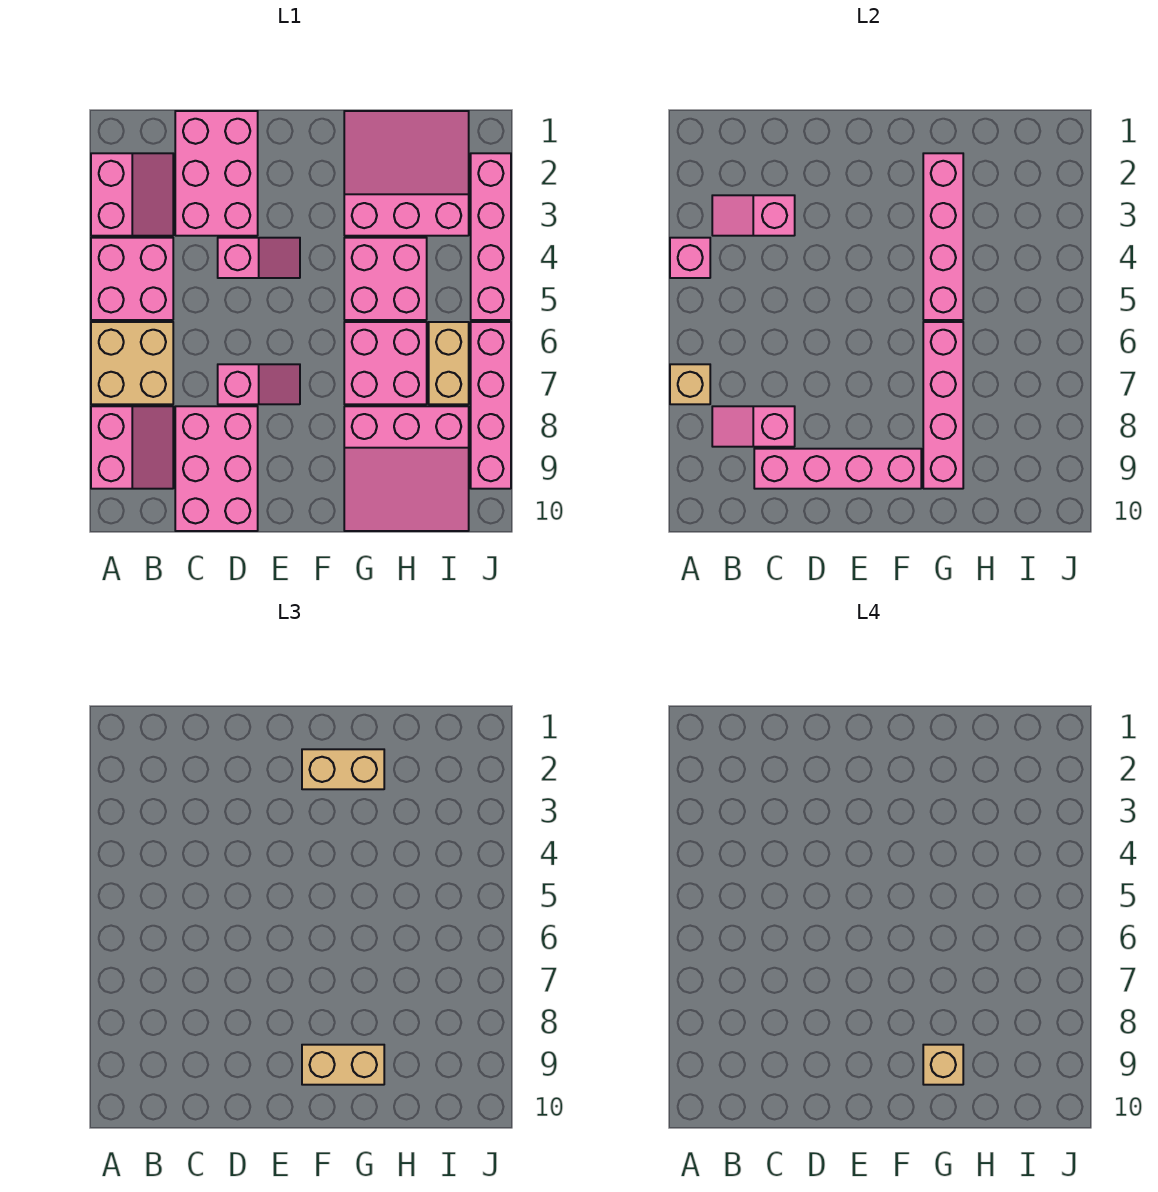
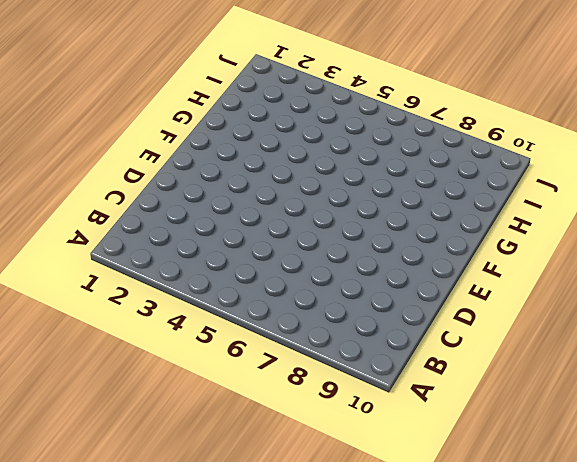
none -> pink 2x2 slope [91,153,173,236]
none -> pink 2x2 brick [91,238,173,320]
none -> tan 2x2 brick [91,322,173,404]

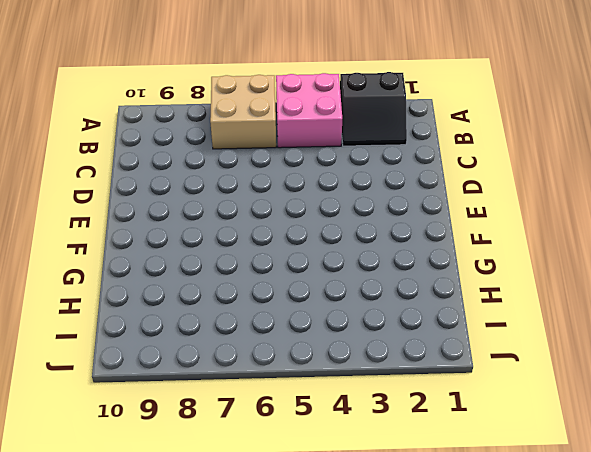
black 2x2 slope [340,72,407,146] -> pink 2x2 slope [91,153,173,236]
none -> pink 2x2 slope [91,406,173,489]
none -> pink 2x3 brick [175,111,258,236]
none -> pink 2x3 brick [175,406,258,531]

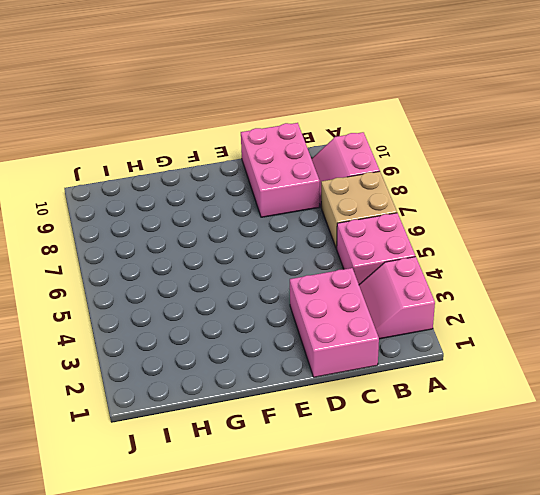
none -> pink 1x2 slope [218,238,300,278]
none -> pink 1x2 slope [218,364,300,404]
none -> pink 3x3 slope [344,111,469,236]

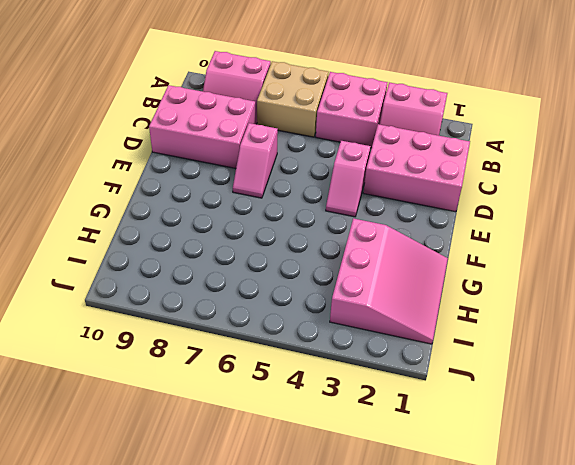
none -> pink 2x2 brick [344,238,427,320]
none -> pink 2x2 brick [344,322,427,404]
none -> pink 3x3 slope [344,406,469,531]

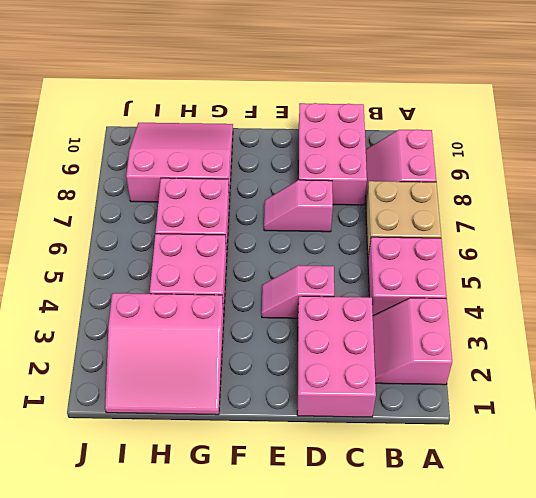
none -> tan 1x2 brick [429,322,469,404]
none -> pink 1x4 brick [471,153,511,320]
none -> pink 1x4 brick [471,322,511,489]

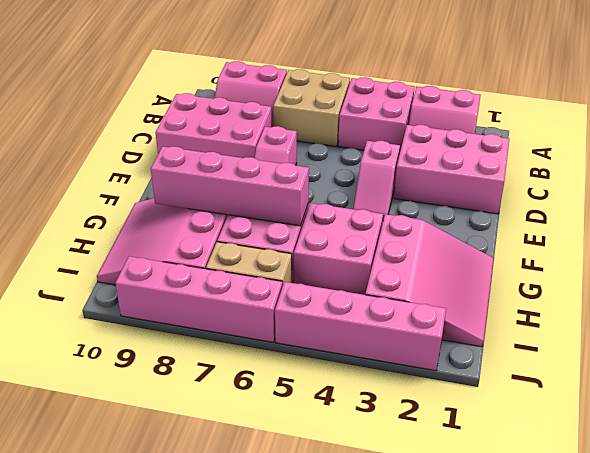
none -> pink 1x1 brick [670,238,710,278]
none -> tan 1x1 brick [670,364,710,404]
none -> pink 1x2 slope [712,195,795,236]

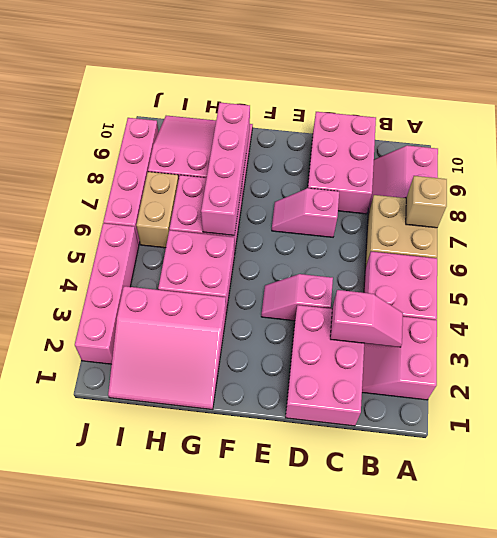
none -> pink 1x1 brick [670,238,710,278]
none -> pink 1x2 slope [712,406,795,447]
none -> pink 1x4 brick [754,449,921,489]

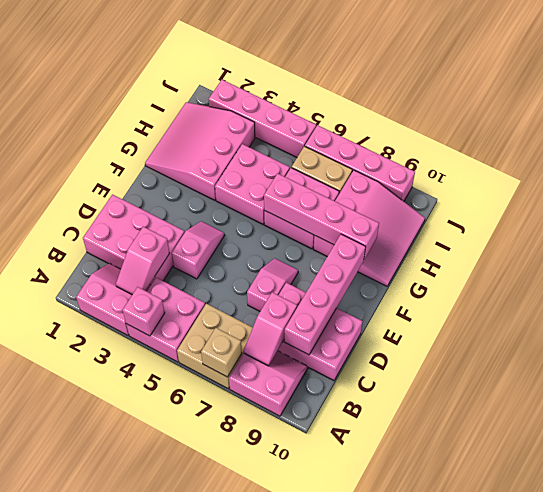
none -> pink 1x4 brick [923,153,963,320]
none -> tan 1x2 brick [302,749,384,789]
none -> tan 1x2 brick [302,1045,384,1085]

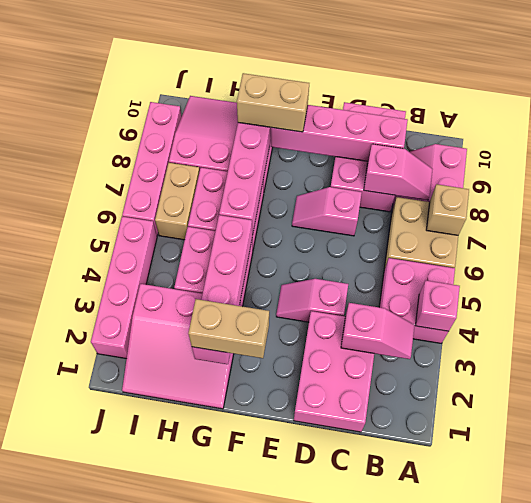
none -> pink 2x2 slope [91,153,173,236]
none -> tan 1x1 brick [923,1045,963,1085]

